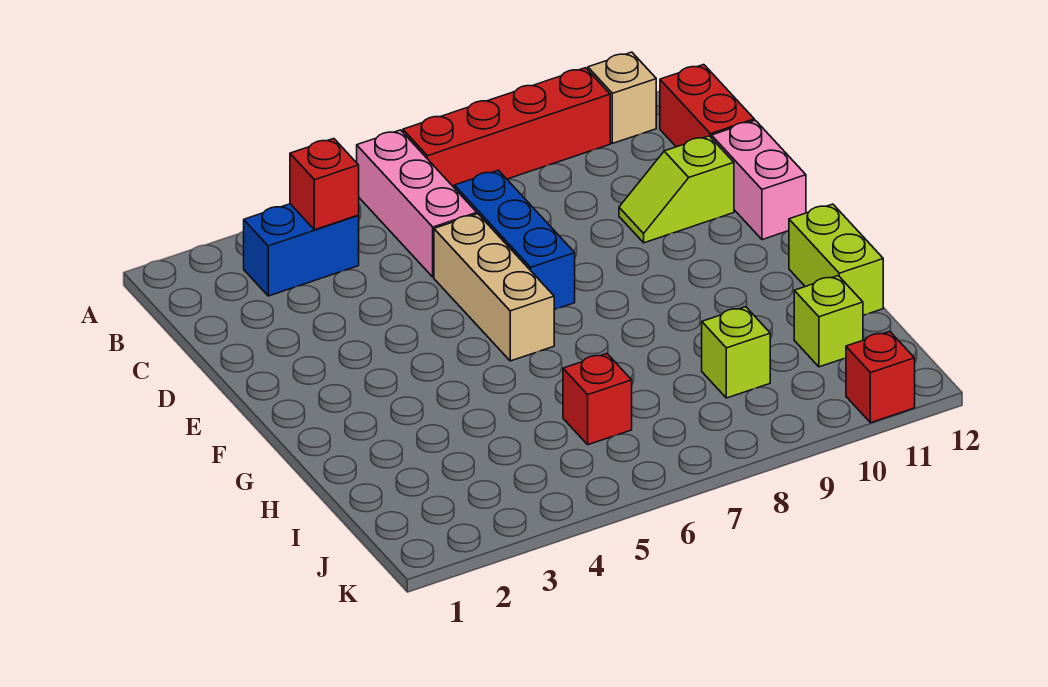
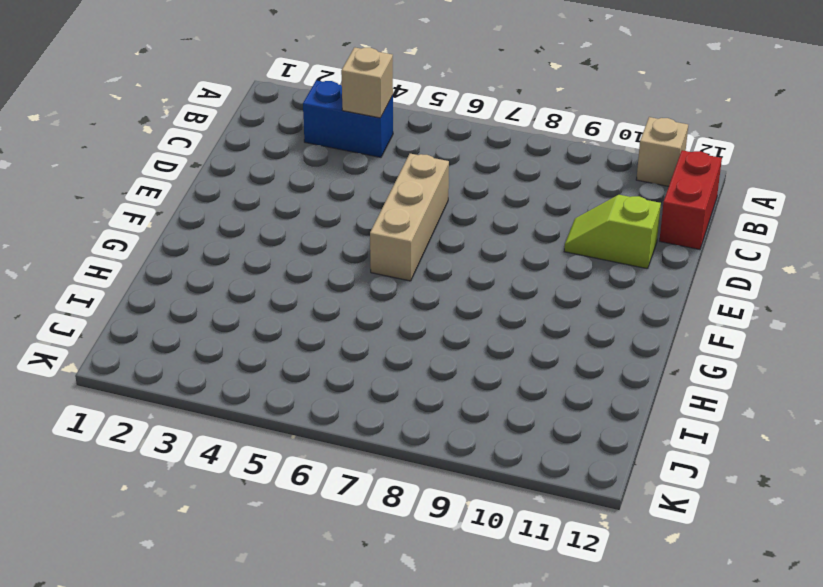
tan 1x1 brick [341,47,393,118] -> red 1x1 brick [290,139,359,230]
none -> pink 1x3 brick [357,130,477,277]
none -> red 1x4 brick [403,68,610,187]
none -> blue 1x3 brick [454,170,575,310]

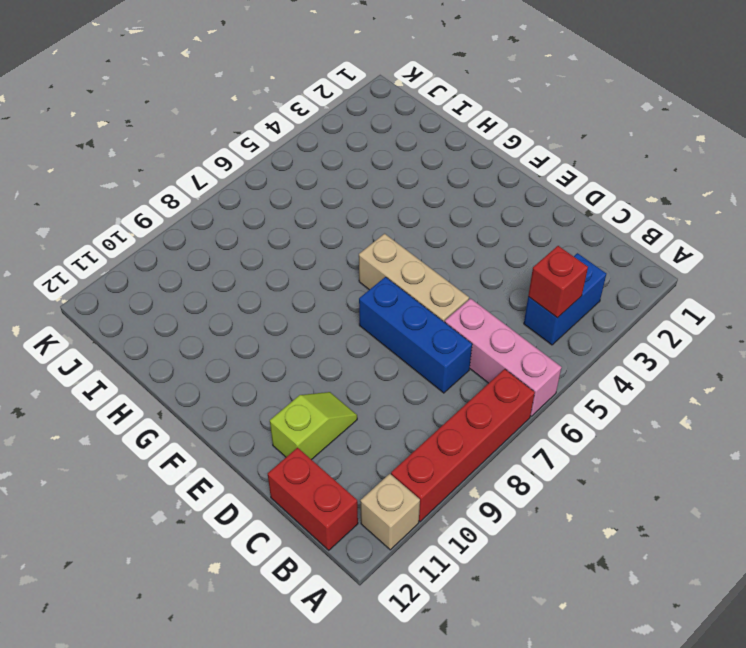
none -> pink 1x2 brick [712,120,806,240]
none -> lime 1x2 brick [789,204,883,315]
none -> red 1x1 brick [563,354,632,445]

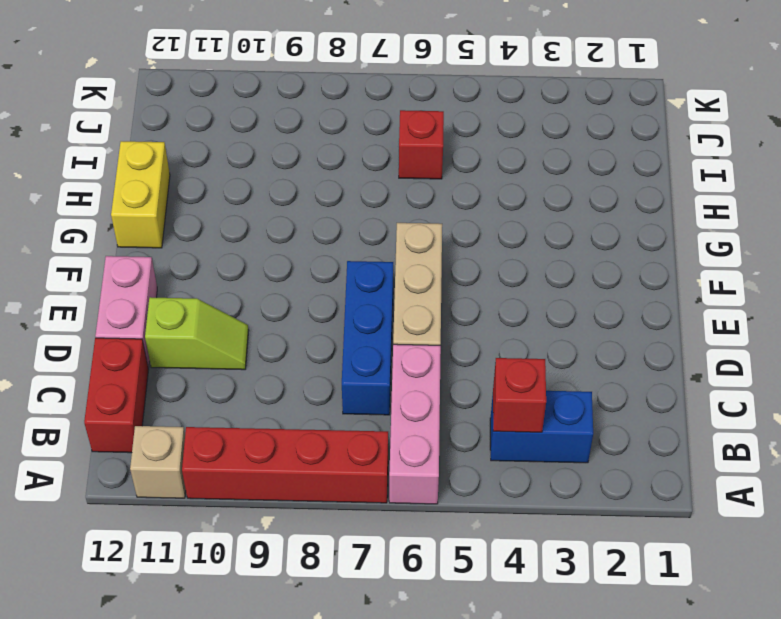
yellow 1x2 brick [111,141,170,248] -> lime 1x2 brick [789,204,883,315]
none -> lime 1x1 brick [702,307,770,398]
none -> lime 1x1 brick [794,276,863,367]
none -> red 1x1 brick [846,331,915,423]

